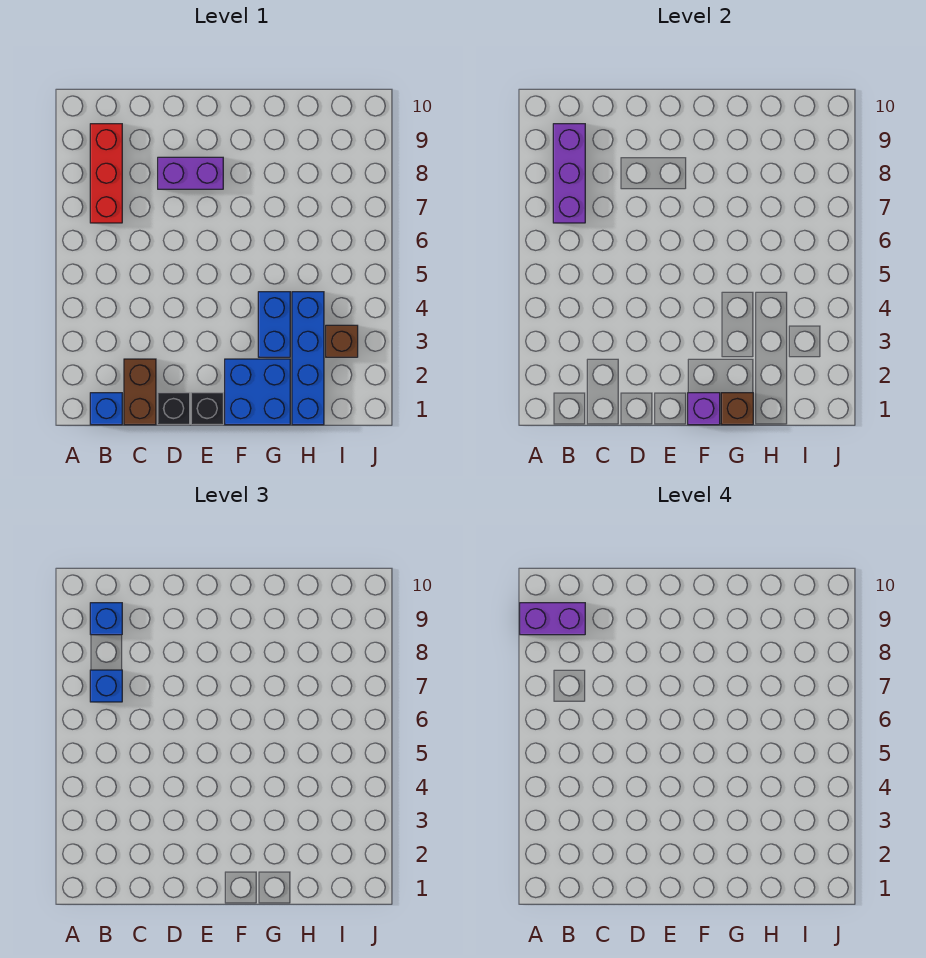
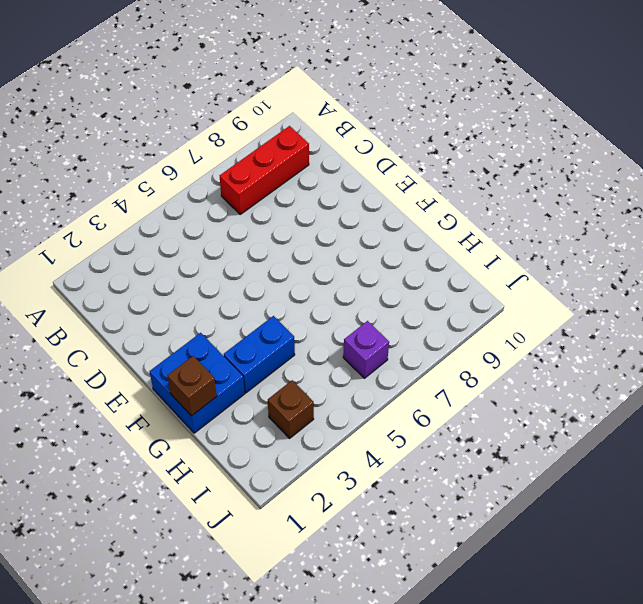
purple 1x1 brick [343,321,389,378] -> purple 1x1 brick moved to [688,393,720,425]
none -> blue 1x1 brick [90,393,122,425]
none -> brown 1x2 brick [124,359,156,425]
none -> black 1x1 brick [158,393,190,425]

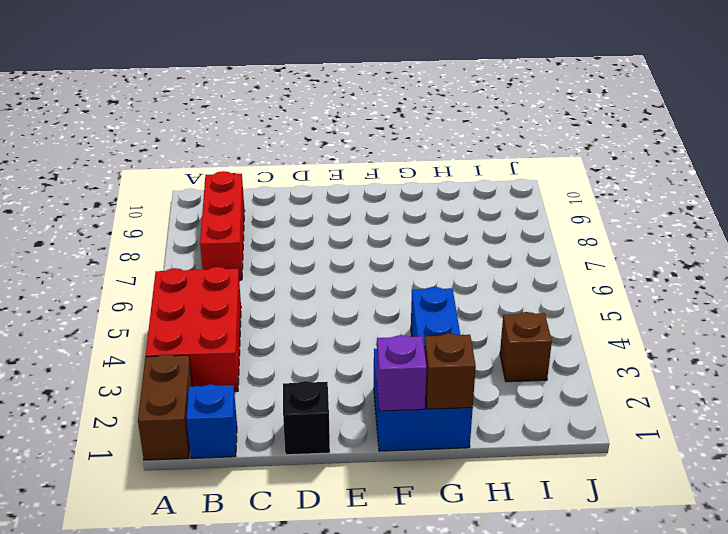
brown 1x2 brick [138,354,193,460] -> brown 1x2 brick moved to [124,359,156,425]
red 2x3 brick [146,267,241,392] -> none
none -> purple 1x2 brick [158,157,223,189]
none -> black 1x1 brick [191,393,223,425]
none -> blue 1x4 brick [292,292,324,425]

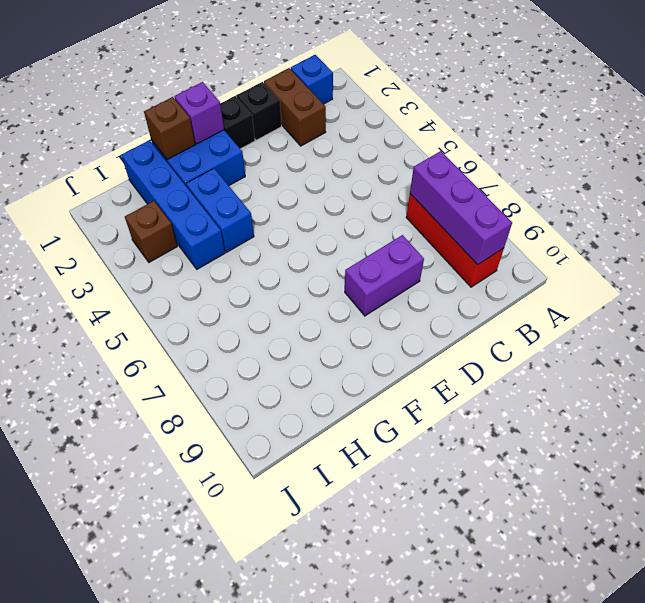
none -> blue 1x1 brick [90,670,122,702]
none -> blue 1x1 brick [90,603,122,635]
none -> purple 1x2 brick [520,603,585,635]

